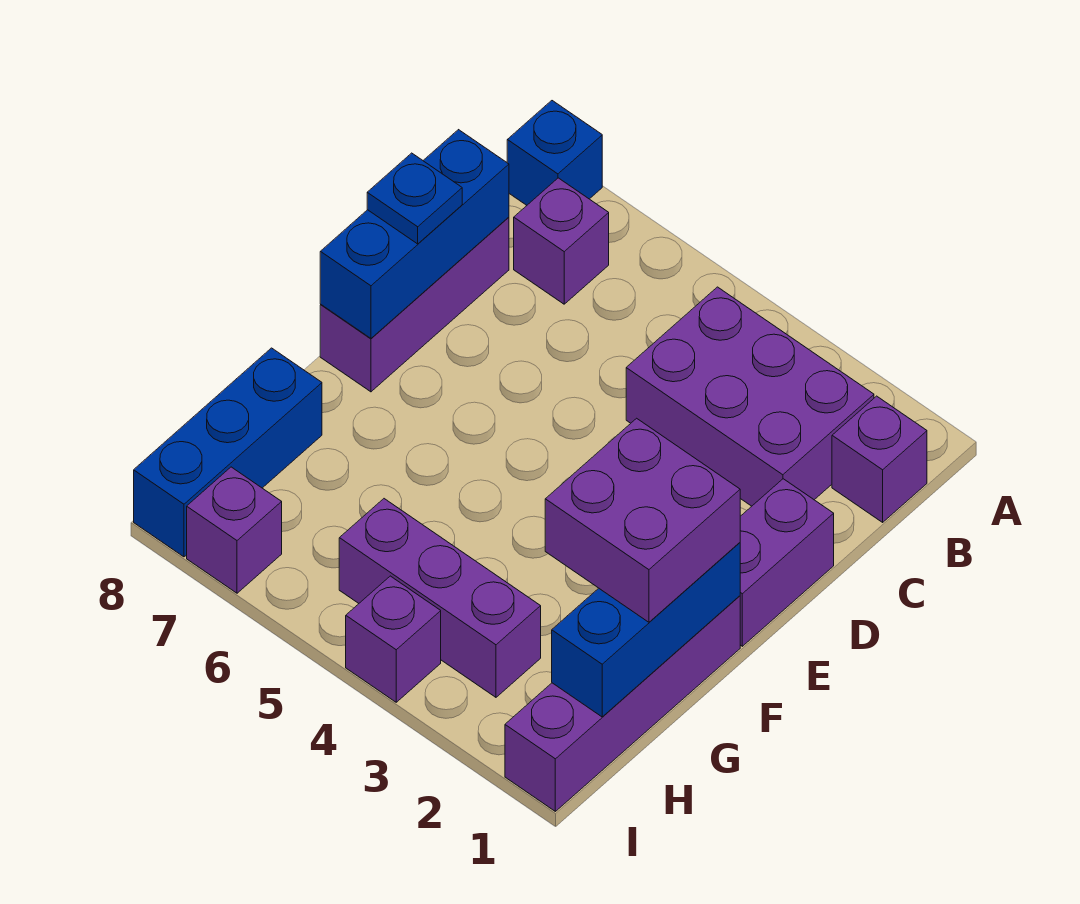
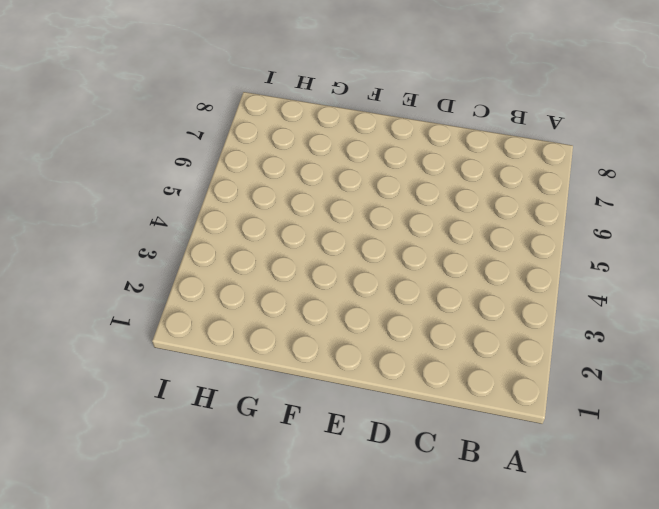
none -> blue 1x1 brick [507,101,602,205]
none -> purple 1x1 brick [832,396,927,522]
none -> purple 2x3 brick [626,287,874,506]

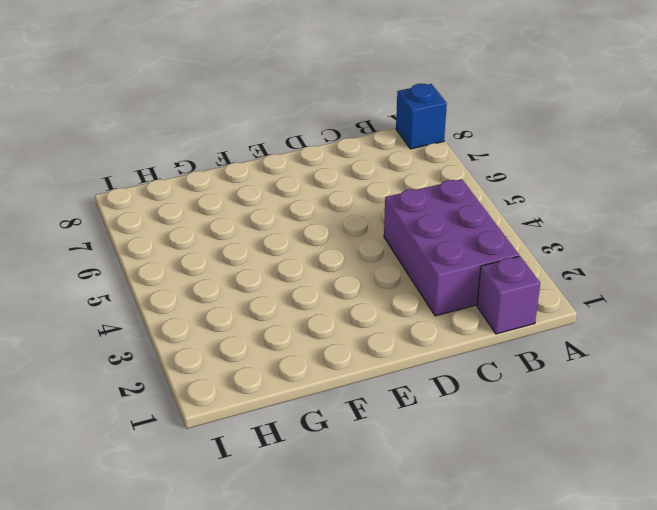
none -> purple 1x1 brick [514,178,609,304]
none -> purple 1x3 brick [320,217,509,392]
none -> purple 1x2 brick [740,479,834,646]

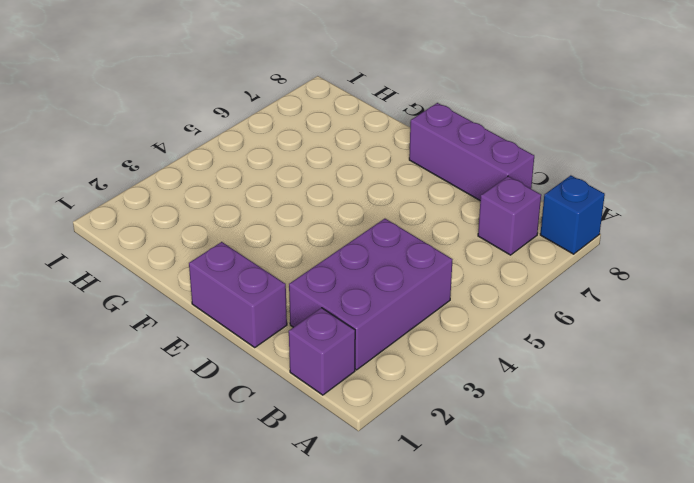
none -> purple 1x4 brick [505,596,740,811]
none -> blue 1x3 brick [134,348,322,557]
none -> purple 1x3 brick [339,499,541,697]

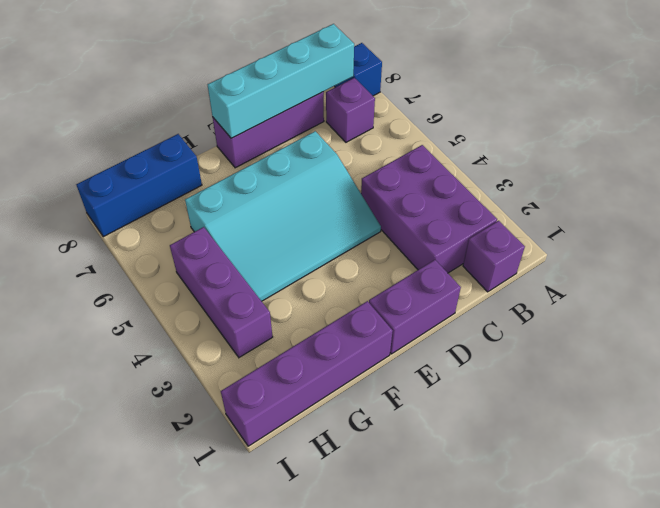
cyan 1x4 brick [208,24,354,138] -> blue 1x3 brick [320,130,509,338]
cyan 3x4 slope [185,131,381,301] -> none
none -> purple 1x1 brick [346,576,441,702]
none -> purple 1x1 brick [187,467,282,593]
none -> blue 1x3 brick [552,543,740,717]

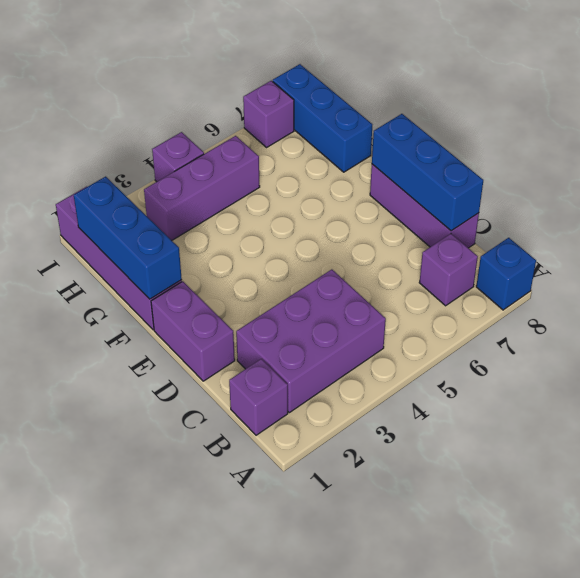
none -> blue 1x1 plate [367,153,462,244]
none -> purple 2x2 brick [545,418,740,622]

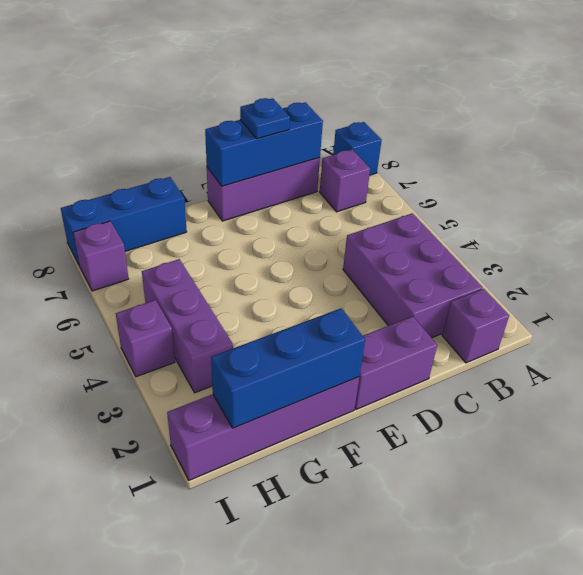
none -> purple 2x2 brick [545,418,740,622]

